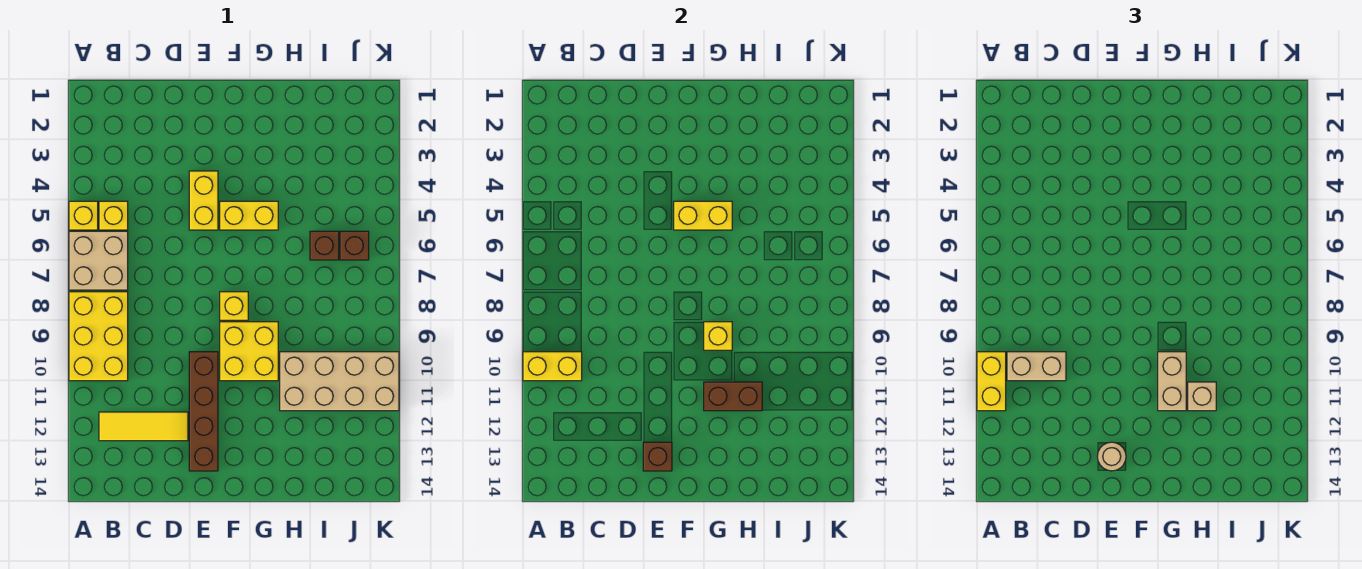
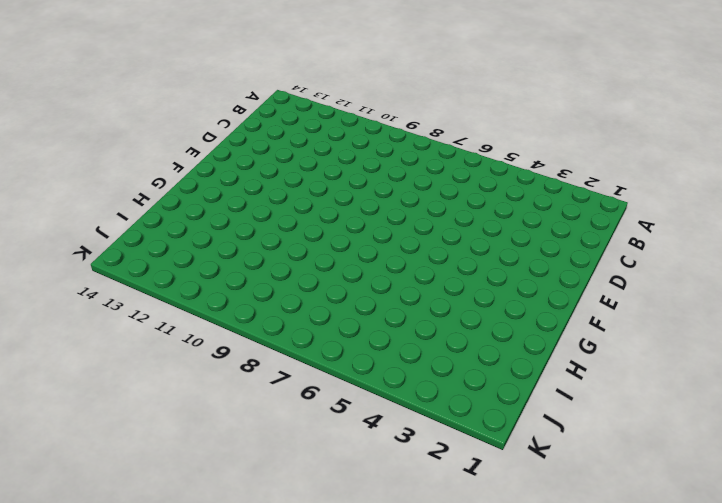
none -> yellow 1x1 brick [69,201,98,230]
none -> tan 2x2 brick [69,231,128,290]
none -> yellow 2x3 brick [69,292,128,381]

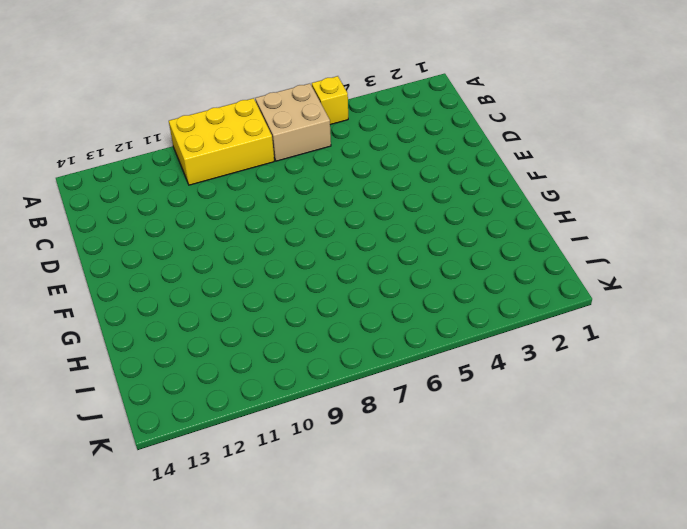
none -> yellow 1x1 brick [99,201,128,230]
none -> yellow 1x3 tile [99,412,188,441]
none -> yellow 1x2 brick [189,171,218,230]

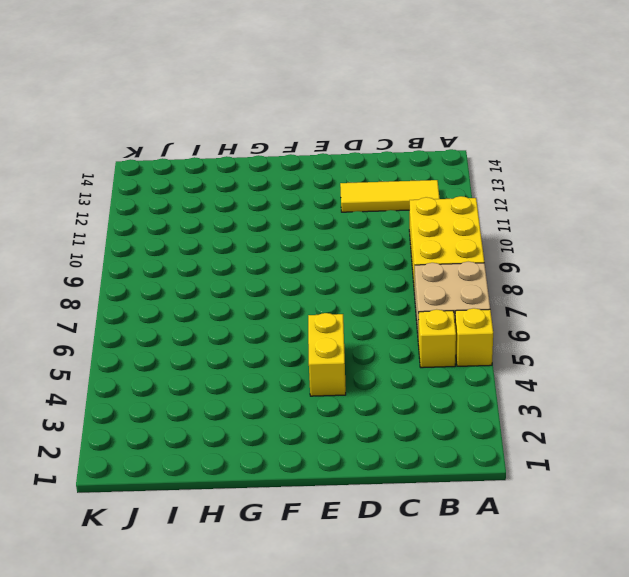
none -> brown 1x4 brick [189,352,218,471]
none -> yellow 1x2 brick [220,201,278,230]
none -> yellow 1x1 brick [220,292,248,320]

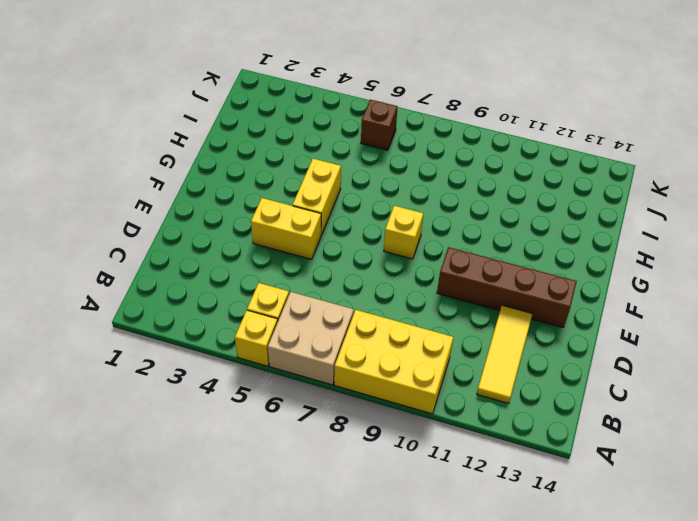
none -> yellow 2x2 brick [220,322,278,381]
none -> tan 2x4 brick [280,352,399,411]
none -> brown 1x1 brick [310,231,339,260]

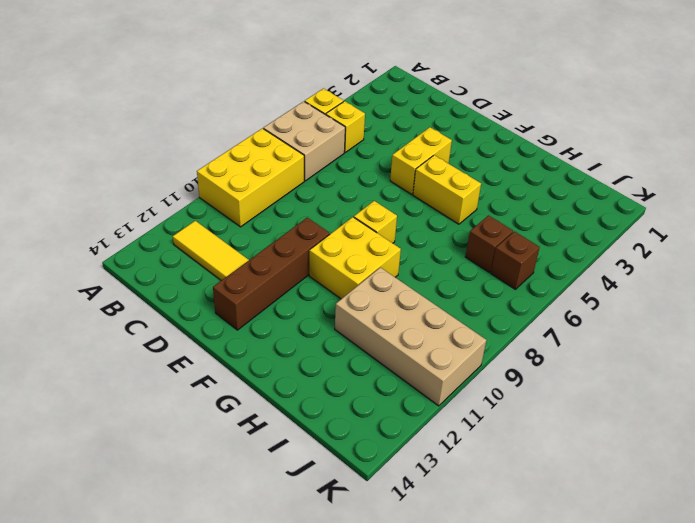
none -> yellow 1x2 brick [523,352,582,381]
none -> brown 1x1 brick [643,442,672,471]
none -> yellow 1x2 brick [674,201,732,230]

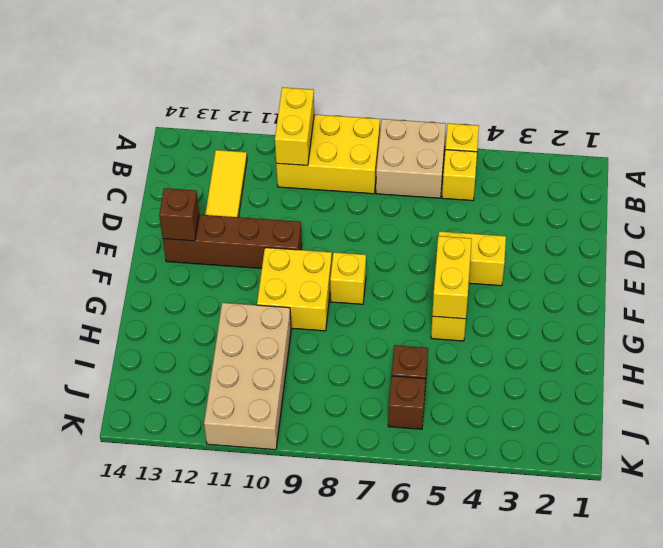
none -> yellow 1x1 brick [704,322,732,350]
none -> brown 1x2 brick [704,382,762,411]
none -> yellow 1x2 brick [977,352,1006,411]

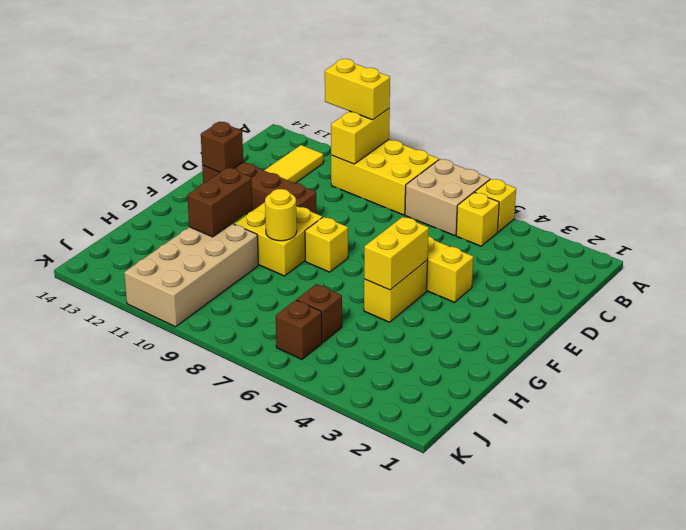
yellow 1x1 round brick [265,189,297,241] -> yellow 1x1 brick [704,322,732,350]
none -> tan 1x2 brick [1007,352,1066,381]
none -> tan 1x1 round brick [1097,442,1126,471]
none -> tan 1x2 brick [1158,352,1186,411]

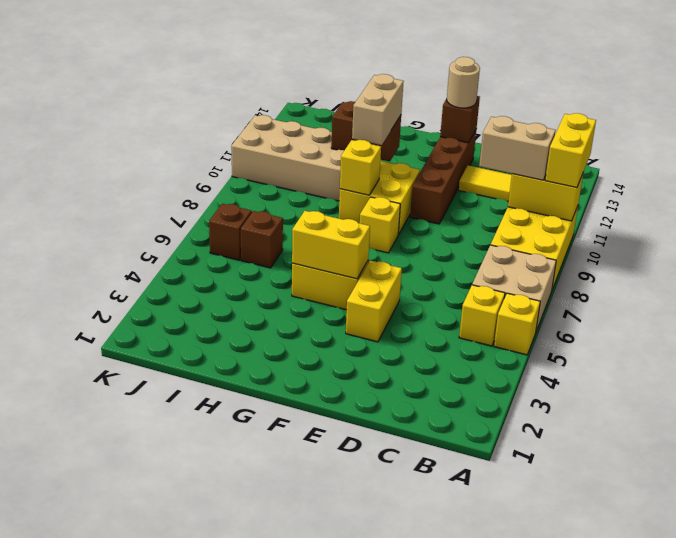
none -> tan 1x1 brick [1188,382,1216,411]

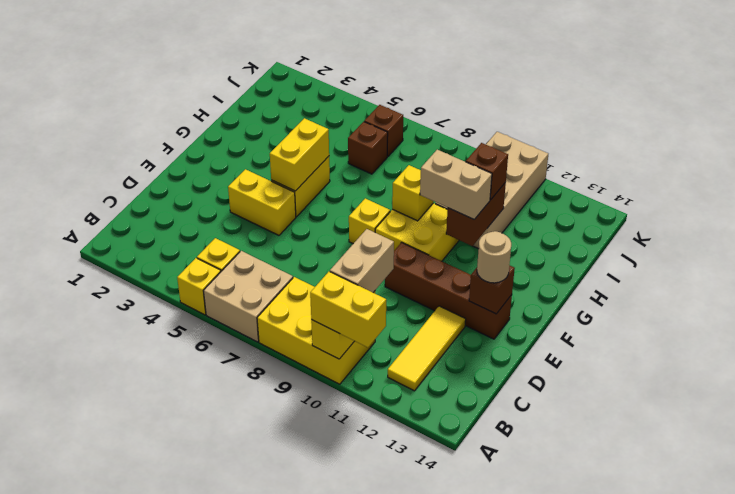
brown 1x1 brick [466,143,508,200] -> tan 1x1 brick [1188,382,1216,411]

